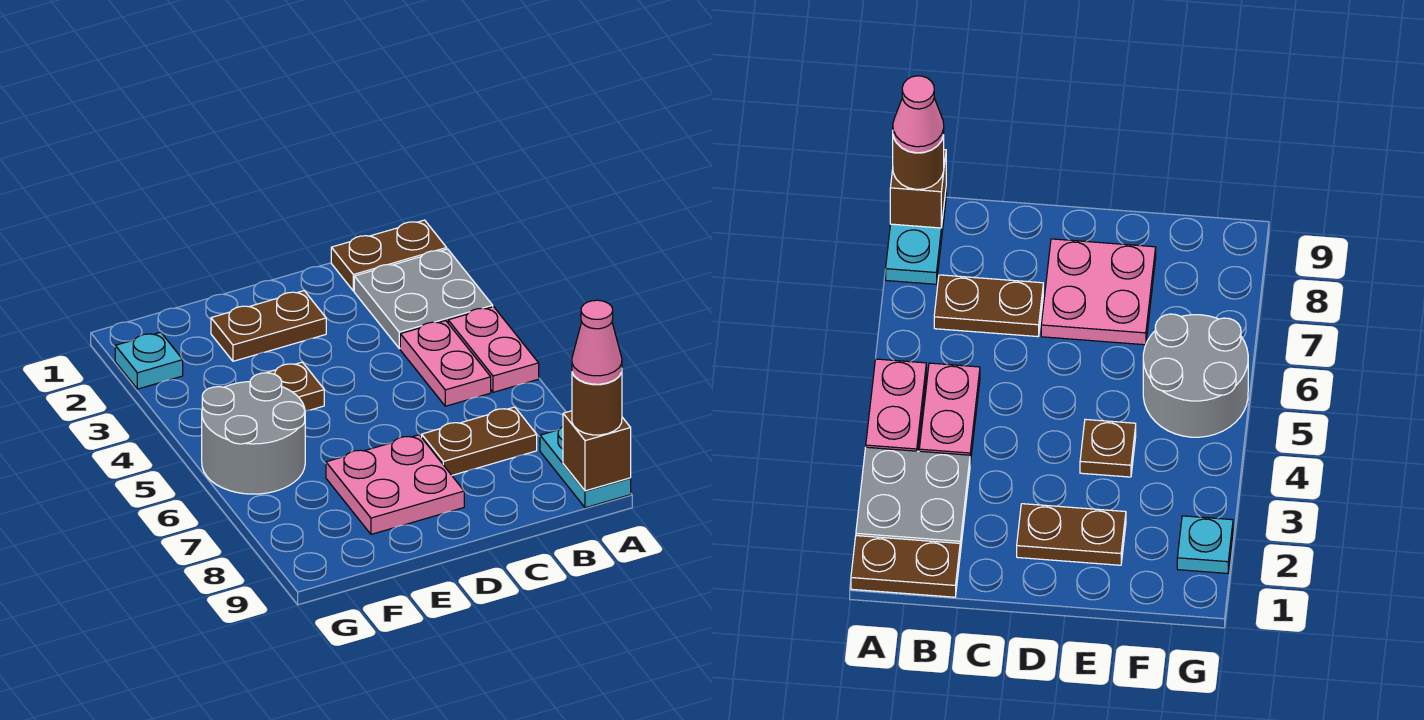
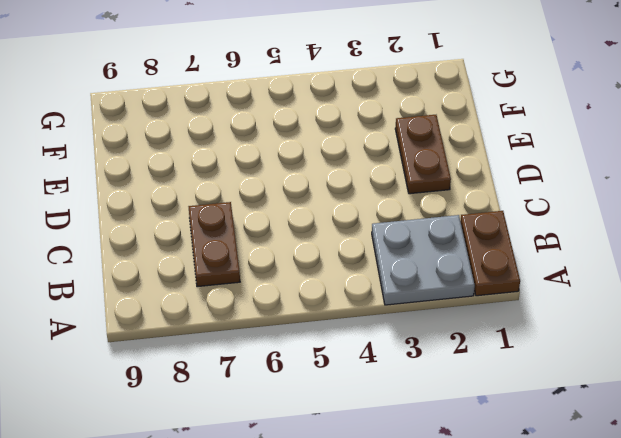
none -> pink 1x2 plate [448,307,539,392]
none -> cyan 1x2 plate [540,427,631,508]
none -> pink 1x2 plate [400,321,491,406]

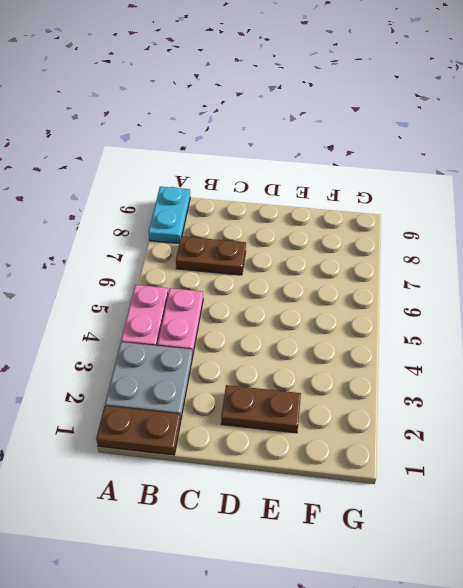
none -> pink 2x2 plate [326,435,464,534]
none -> brown 1x1 plate [267,362,324,411]
none -> grey 2x2 round brick [202,373,305,494]

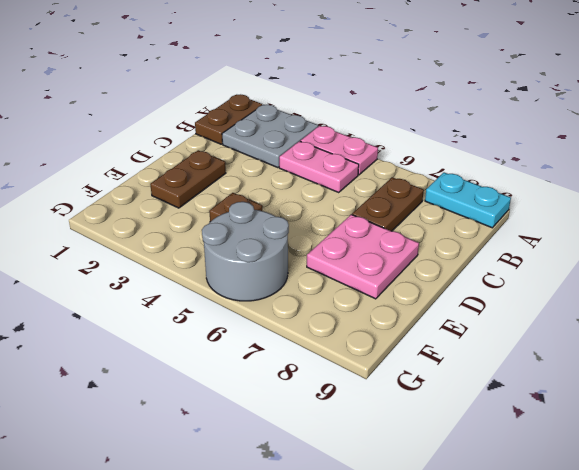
none -> cyan 1x1 plate [115,332,183,389]
none -> brown 1x1 brick [563,411,631,491]
none -> brown 1x1 round brick [572,372,622,435]

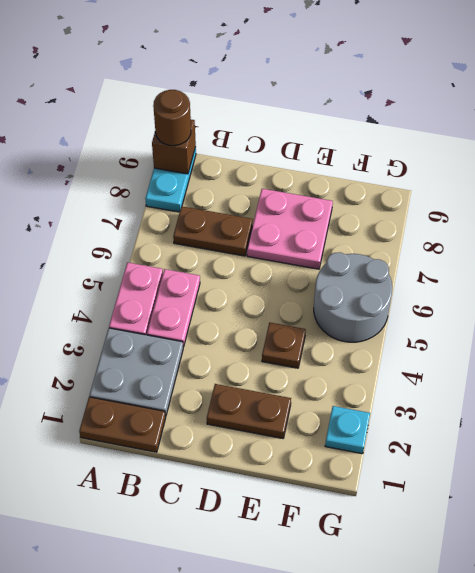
none -> pink 1x1 cone [572,300,622,384]

